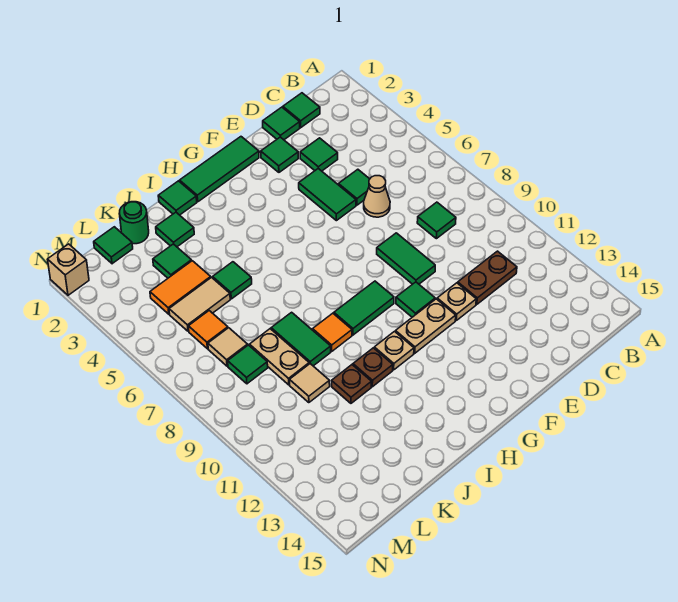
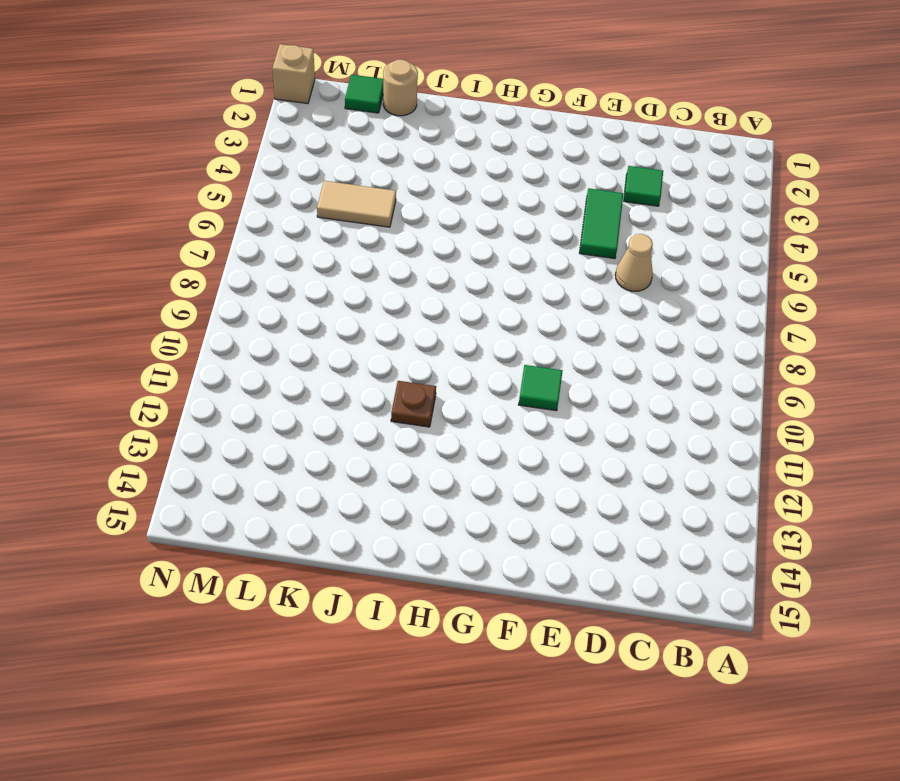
tan 1x1 round brick [383,60,418,116] -> green 1x1 round brick [119,202,149,244]
none -> green 1x1 tile [283,93,320,127]
none -> green 1x1 tile [417,202,456,239]
none -> brown 1x2 plate [458,251,517,304]
none -> green 1x1 tile [263,107,300,140]

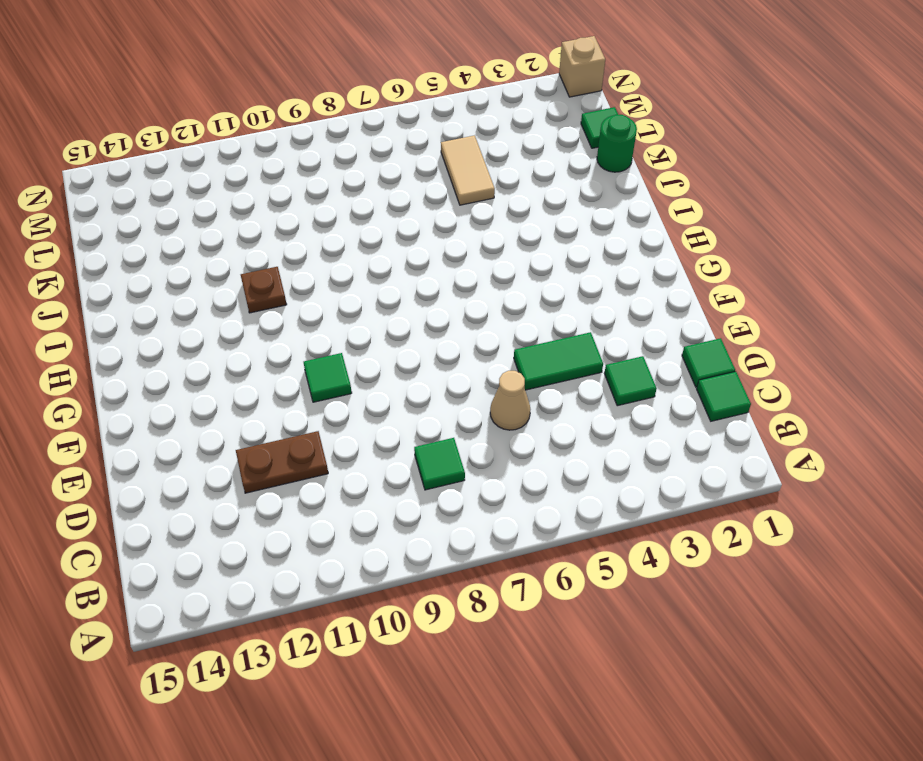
brown 1x2 plate [236,431,328,493] -> brown 1x2 plate turned to [458,251,517,304]
none -> green 1x1 tile [338,169,370,205]
none -> green 1x1 tile [261,137,298,172]
none -> green 1x2 tile [377,233,435,284]
none -> tan 1x1 plate [437,283,476,320]

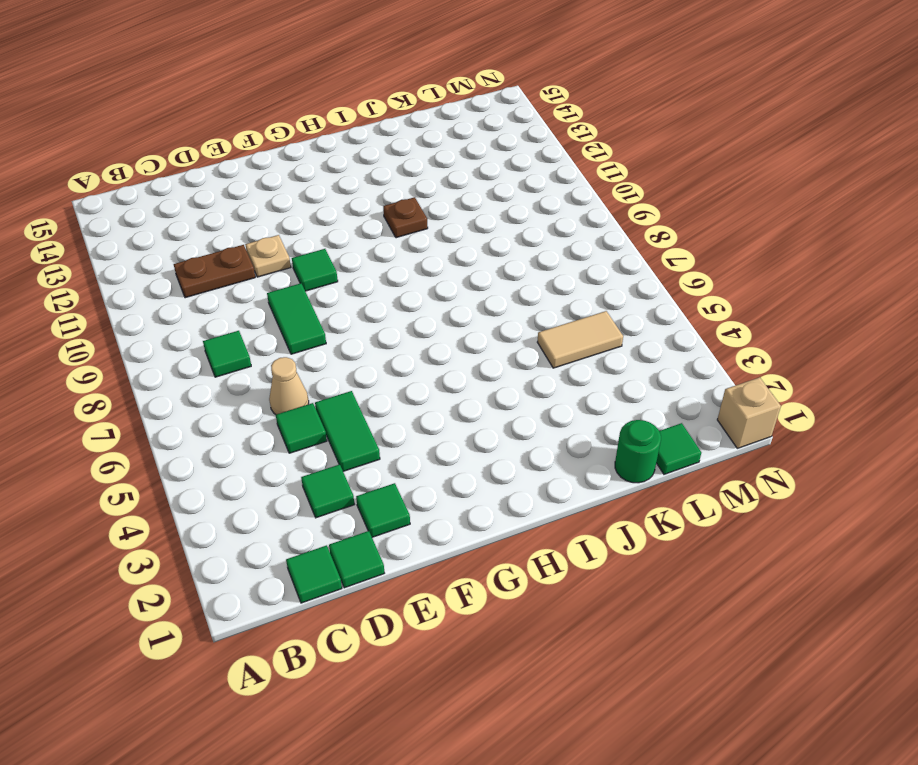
none -> green 1x3 tile [180,137,259,202]
none -> tan 1x2 plate [395,299,456,353]
none -> green 1x2 tile [334,281,394,335]
none -> tan 1x1 plate [374,332,414,370]

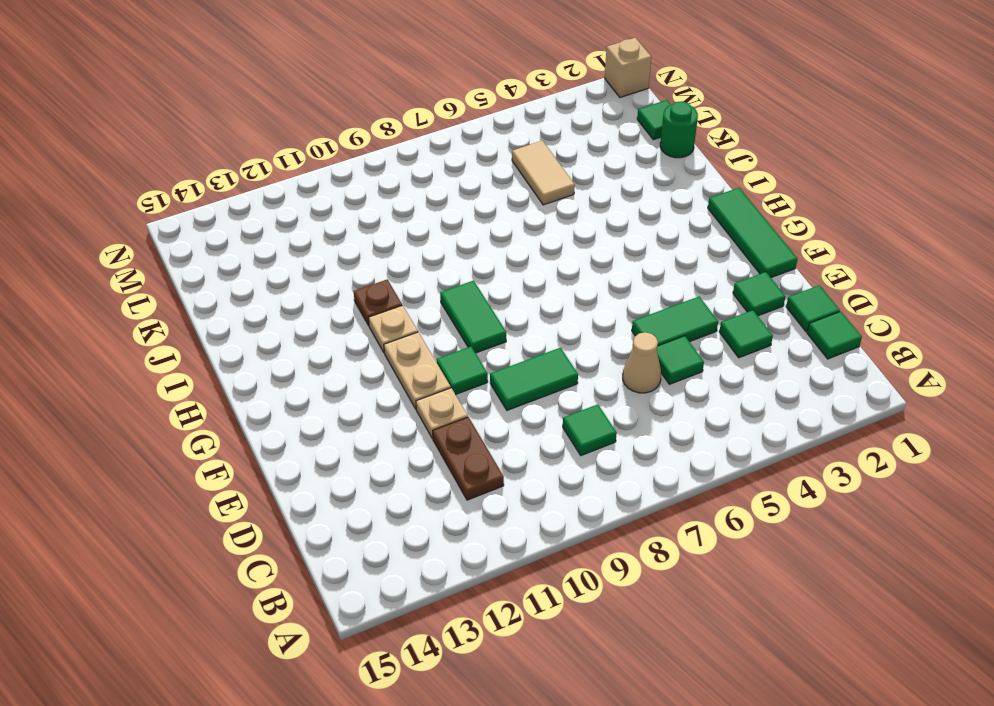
none -> green 1x1 tile [158,181,197,215]
none -> orange 1x1 tile [313,313,352,351]
none -> green 1x1 tile [156,212,194,247]
none -> green 1x1 tile [213,262,252,299]

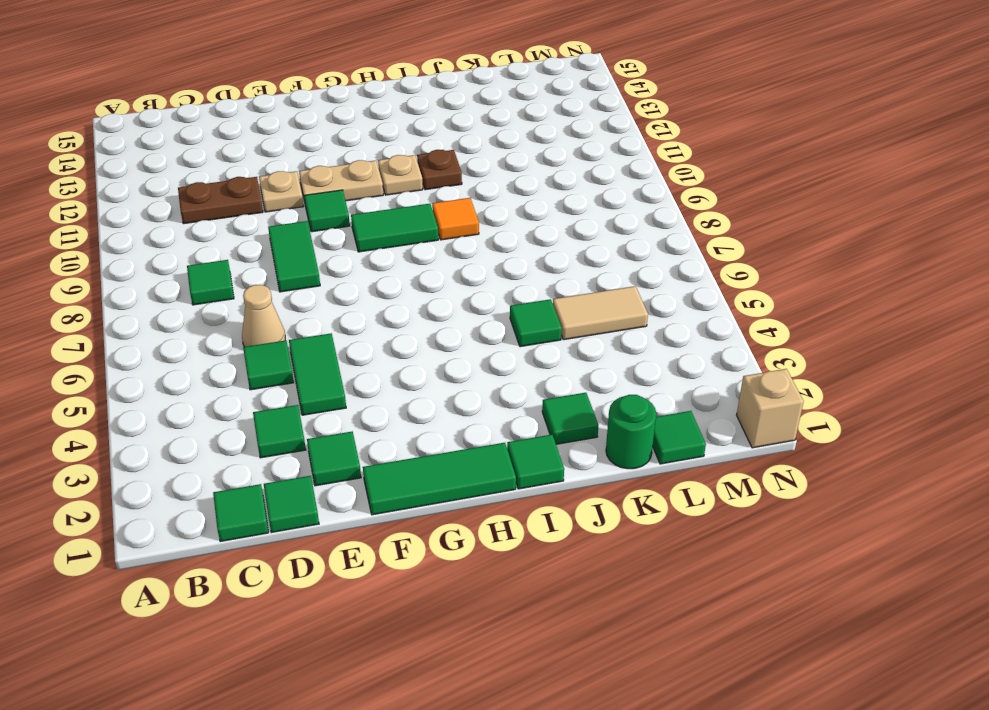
none -> green 1x2 tile [271,312,331,366]
none -> brown 1x1 plate [332,365,371,403]
none -> green 1x1 tile [153,244,192,278]
none -> orange 1x2 tile [150,261,211,314]

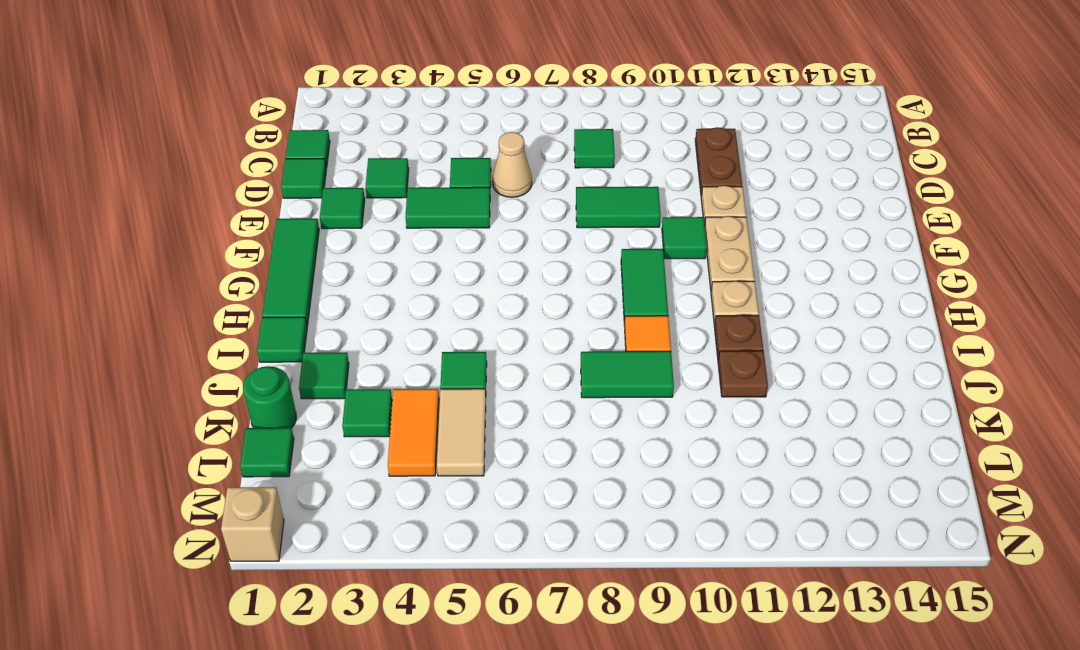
none -> tan 1x2 plate [250,329,309,385]
none -> tan 1x1 tile [290,364,330,403]
none -> orange 1x1 tile [188,311,228,349]
none -> tan 1x1 tile [208,328,248,366]

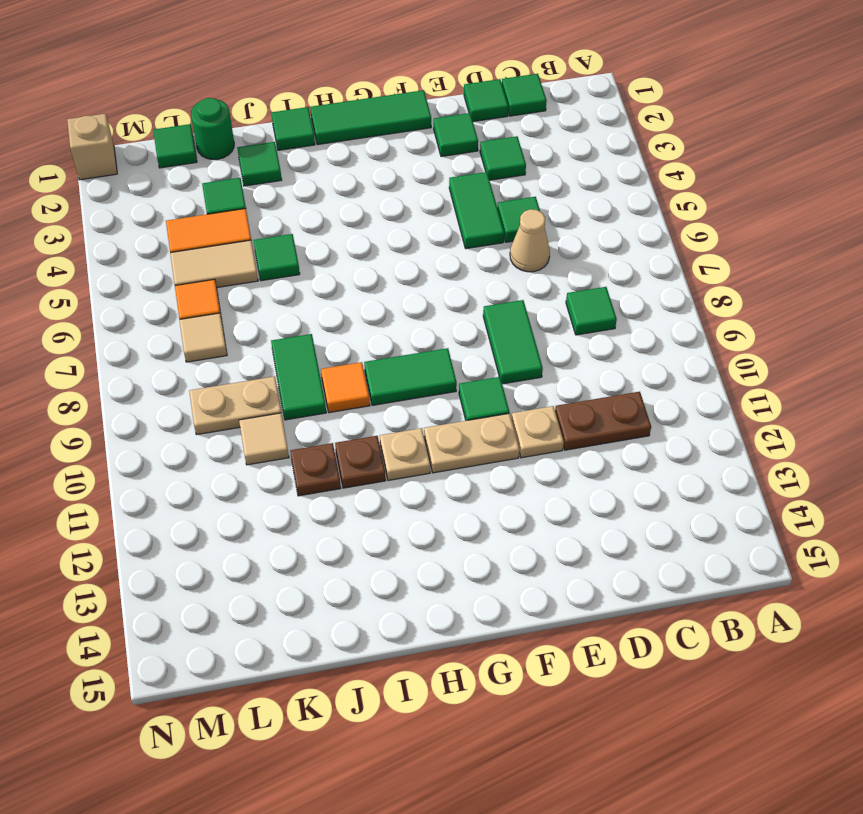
tan 1x2 plate [189,376,281,435] -> tan 1x2 plate turned to [250,329,309,385]
none -> green 1x1 tile [228,345,268,384]

